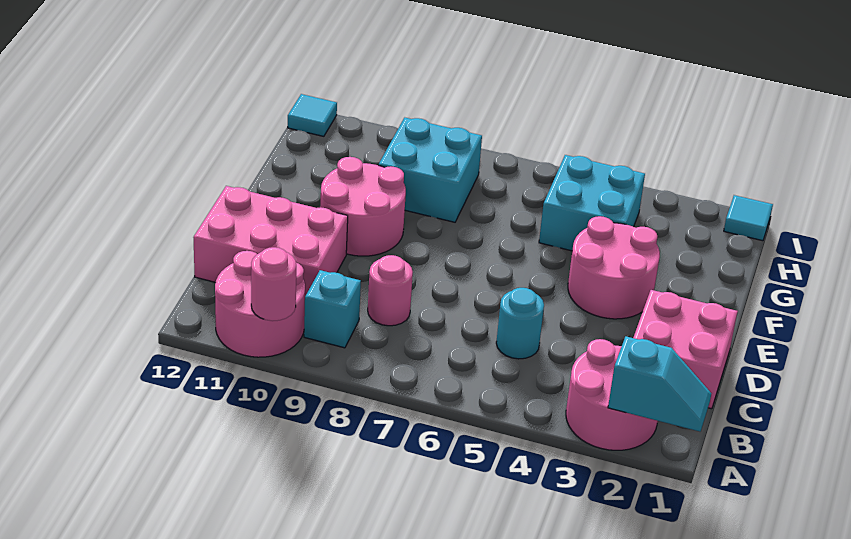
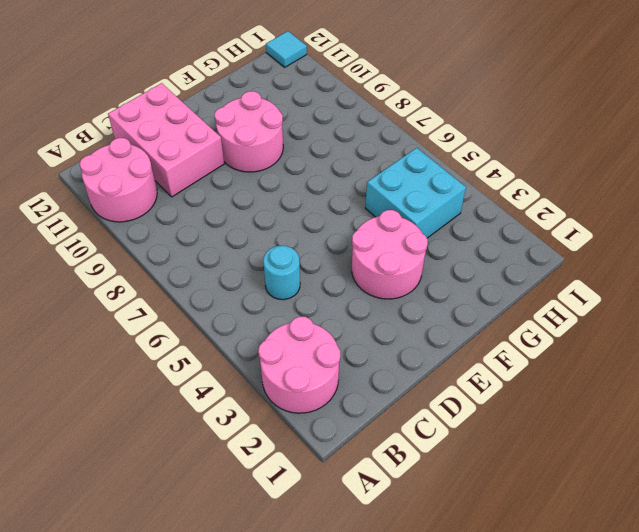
none -> cyan 1x1 brick [304,270,361,348]
none -> pink 2x2 brick [633,290,738,409]
none -> pink 1x1 round brick [368,255,413,326]

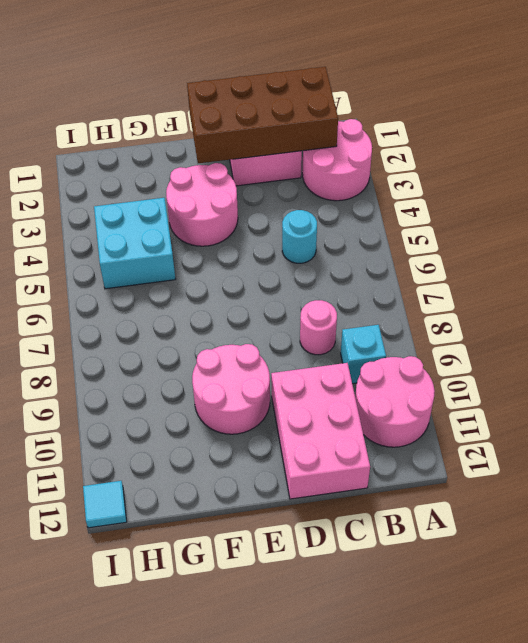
brown 2x4 brick [187,67,338,163] -> none
none -> cyan 2x2 brick [379,118,482,222]
none -> cyan 1x1 tile [724,195,773,241]
none -> cyan 1x2 slope [608,336,711,431]

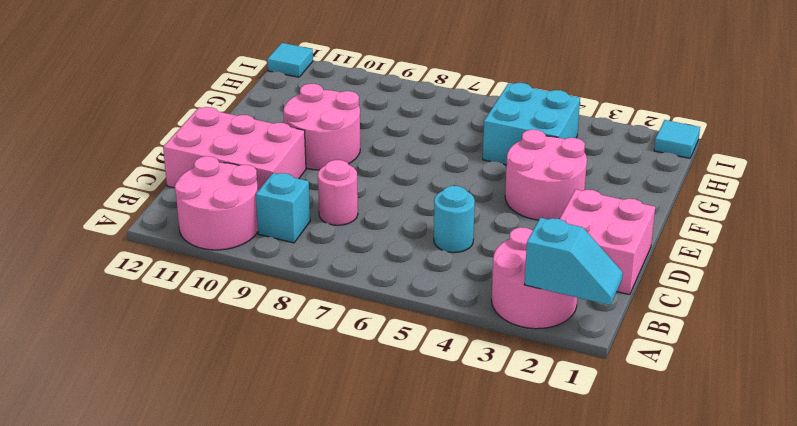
none -> cyan 2x2 brick [379,118,482,222]
none -> pink 1x1 round brick [251,247,296,321]

